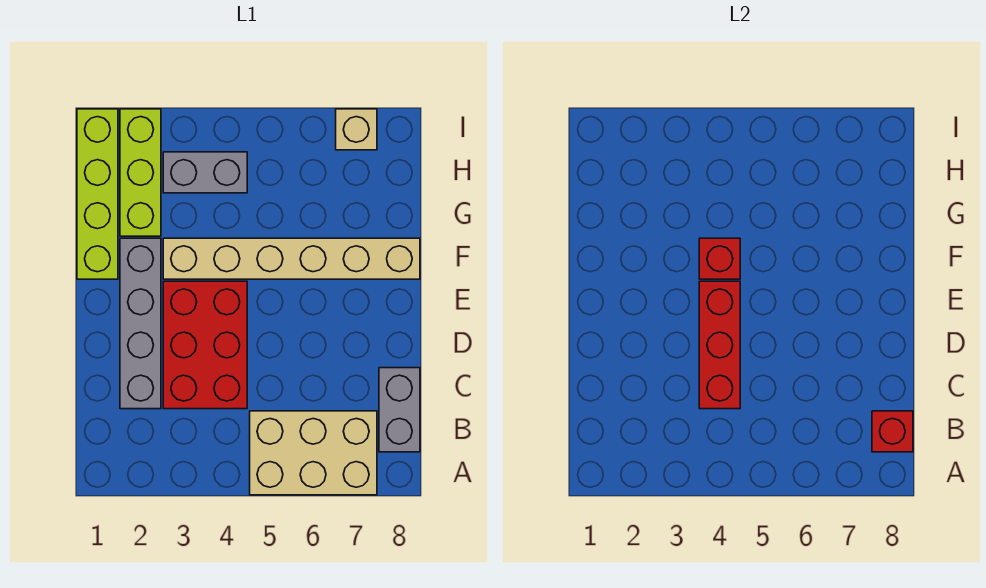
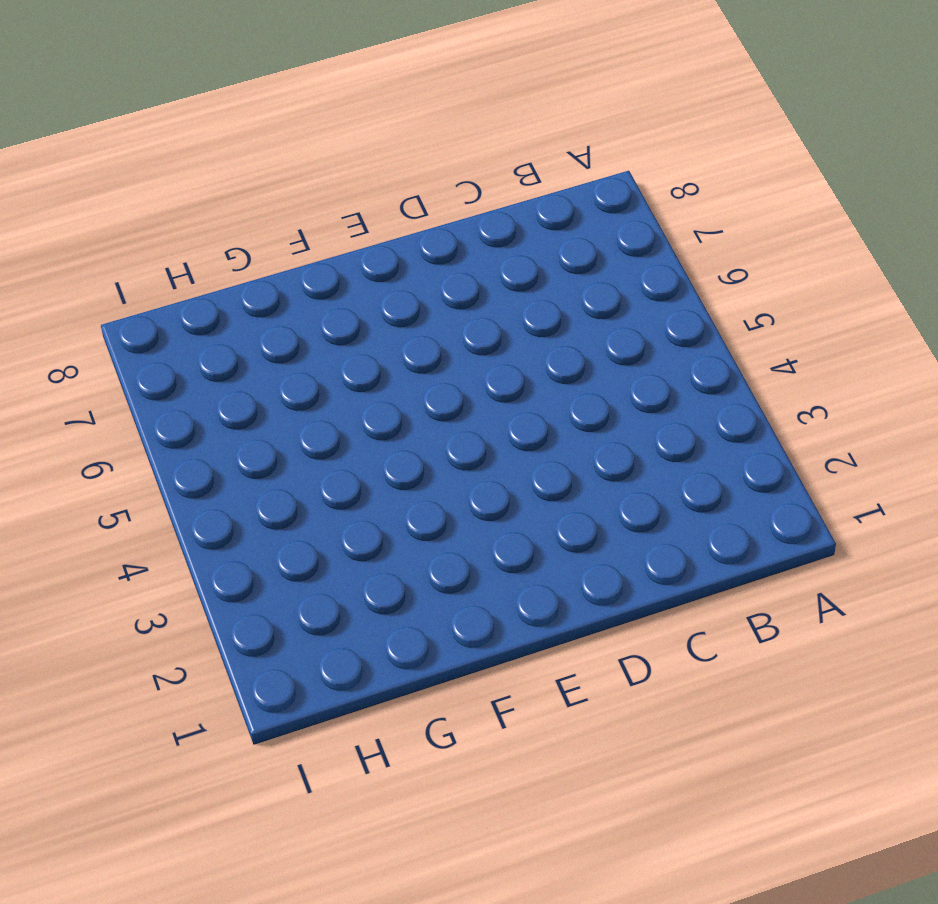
none -> tan 2x3 brick [250,411,377,495]
none -> grey 1x2 brick [379,368,420,452]
none -> grey 1x4 brick [120,238,161,409]

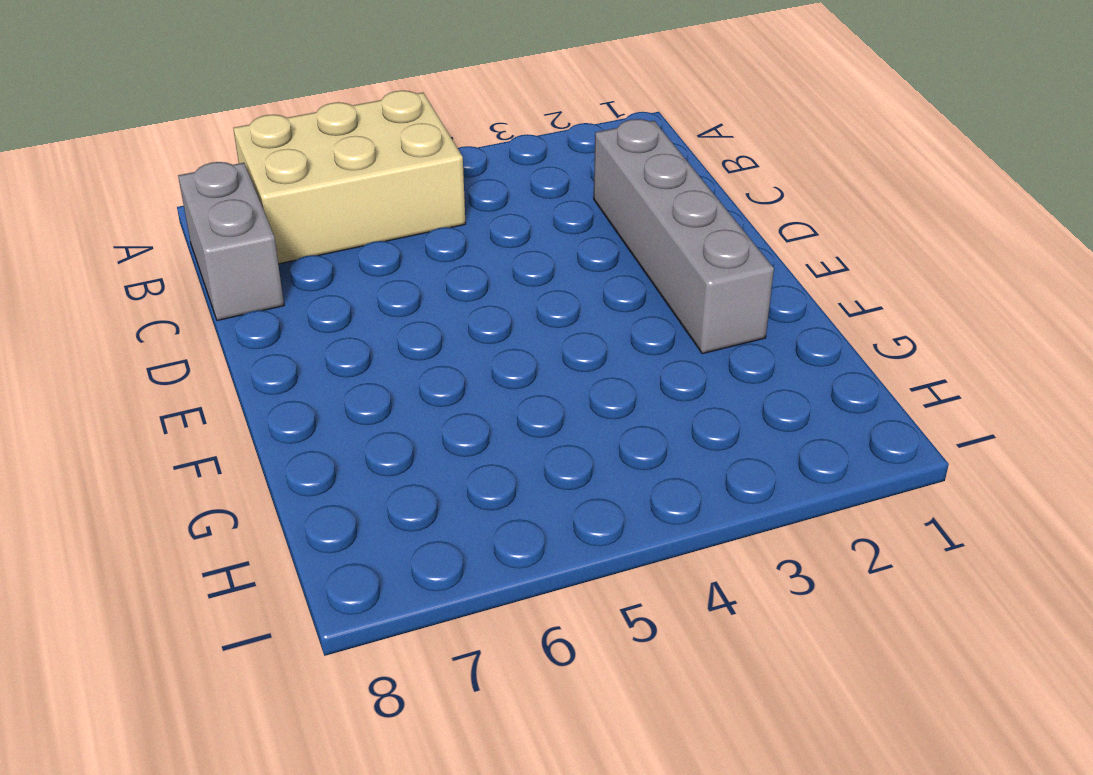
none -> red 2x3 brick [163,281,247,409]
none -> lime 1x4 brick [77,109,118,279]
none -> tan 1x6 brick [163,238,420,279]

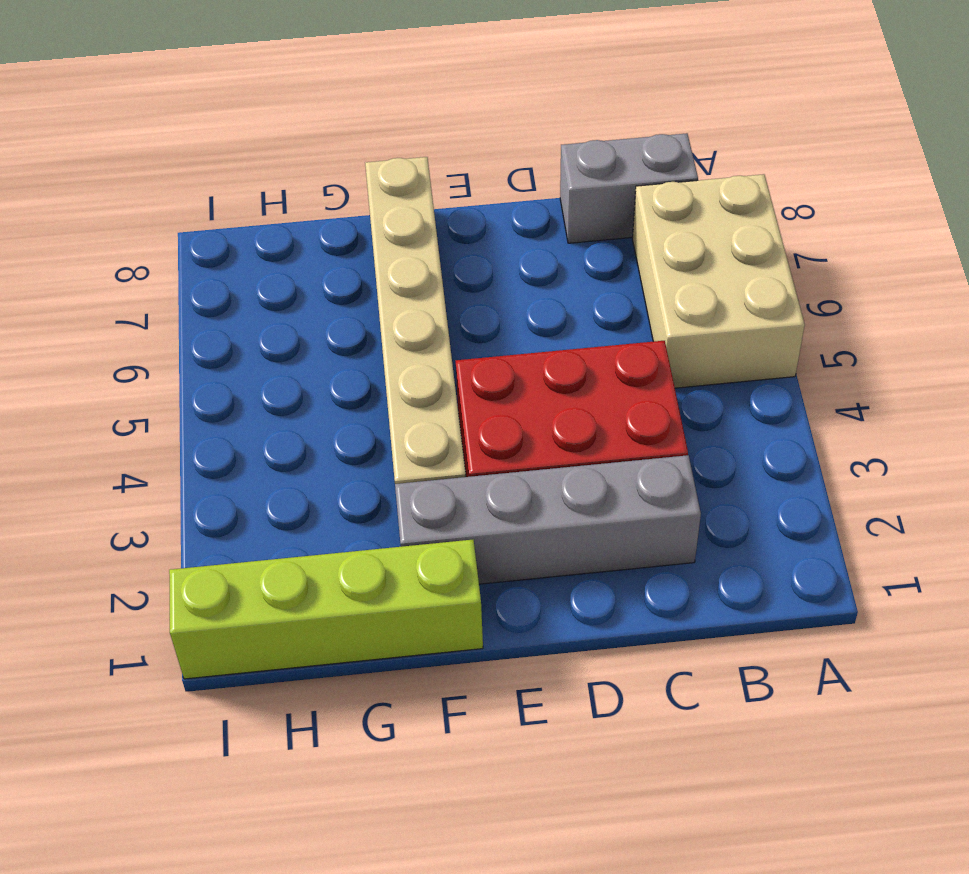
none -> lime 1x3 brick [120,109,161,236]
none -> grey 1x2 brick [163,152,247,193]
none -> tan 1x1 brick [336,109,377,150]

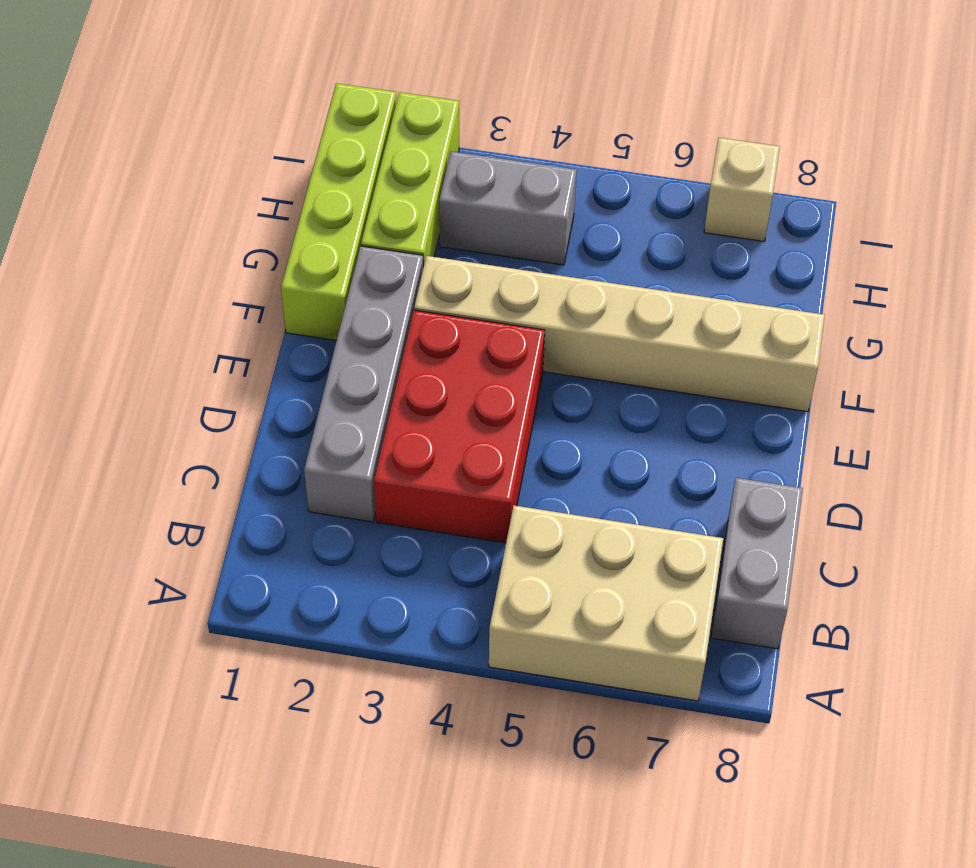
none -> red 1x1 brick [872,411,913,452]
none -> red 1x3 brick [699,281,740,409]
none -> red 1x1 brick [699,238,740,279]

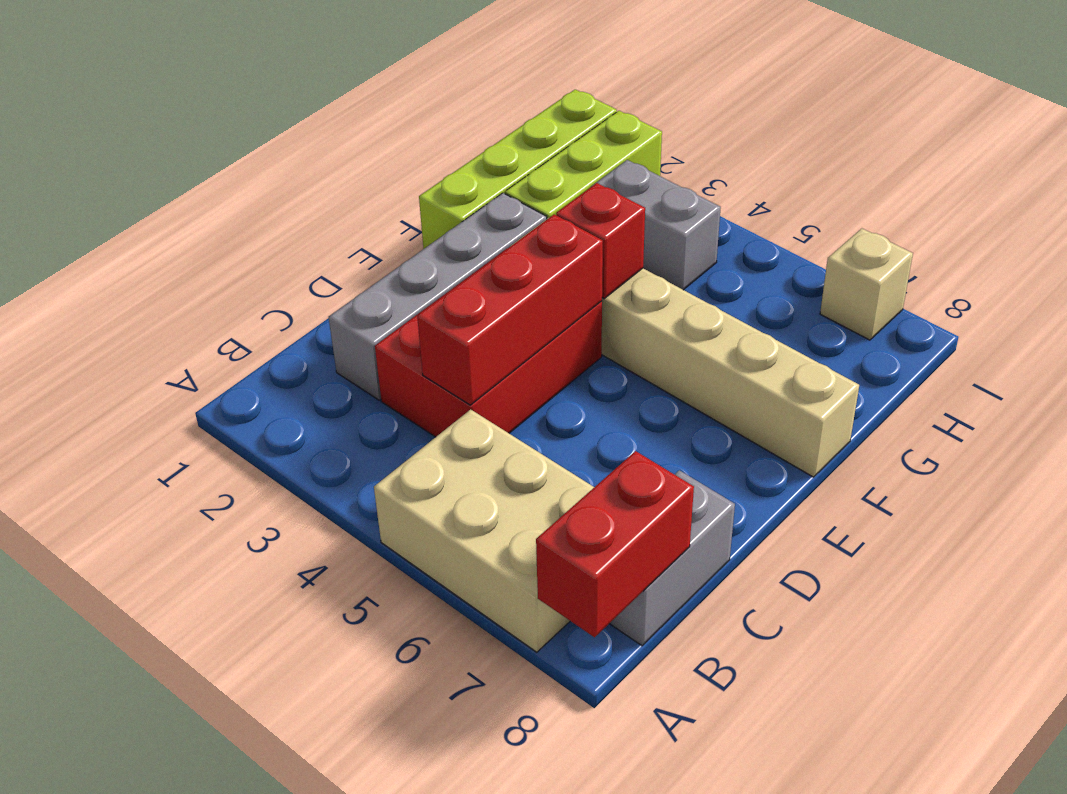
red 1x2 brick [536,451,694,637] -> red 1x1 brick [872,411,913,452]

